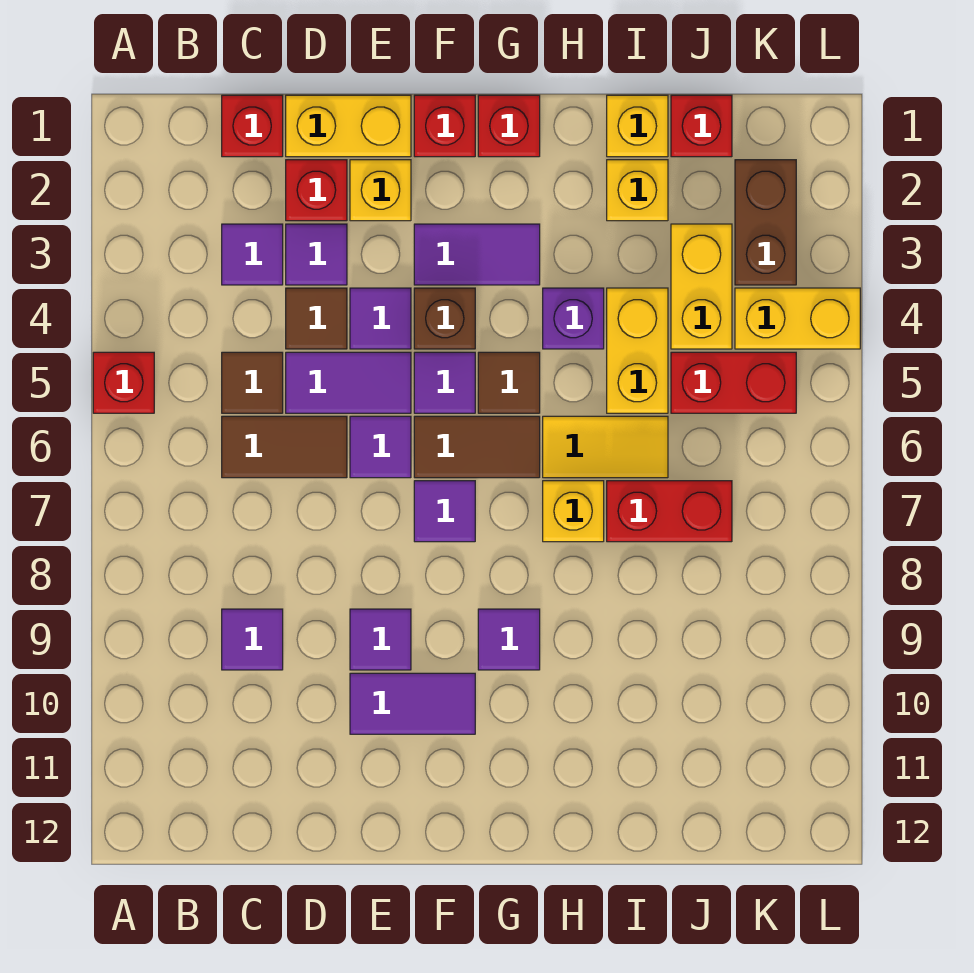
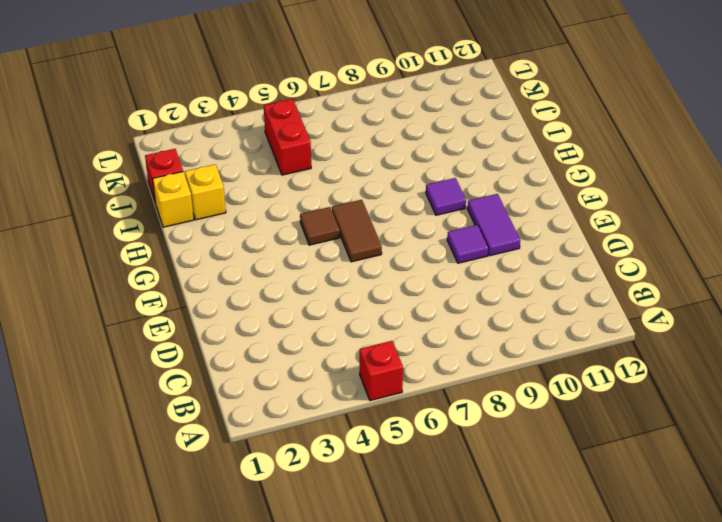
none -> red 1x1 brick [222,95,283,157]
none -> purple 1x1 tile [222,224,283,285]
none -> brown 1x1 tile [222,352,283,413]
none -> brown 1x2 tile [222,416,347,478]

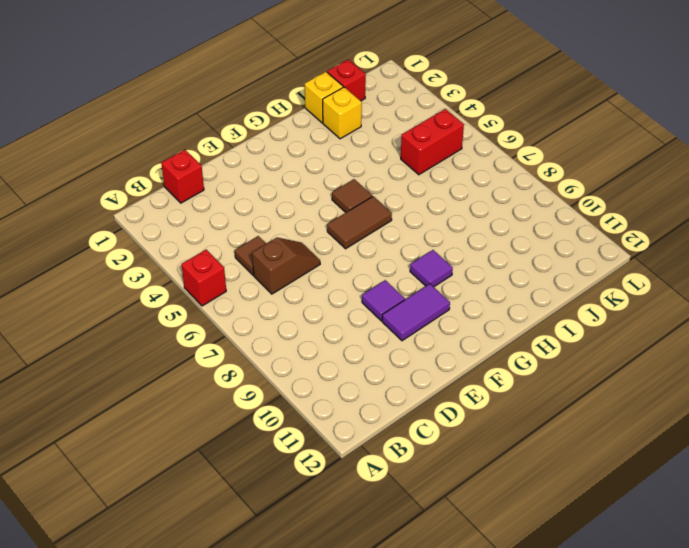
brown 1x2 slope [252,237,320,294] -> brown 1x2 tile [222,416,347,478]
none -> purple 1x1 tile [222,224,283,285]
none -> purple 1x1 tile [222,609,283,670]
none -> yellow 1x2 brick [286,95,411,157]
none -> red 1x1 brick [286,160,347,221]

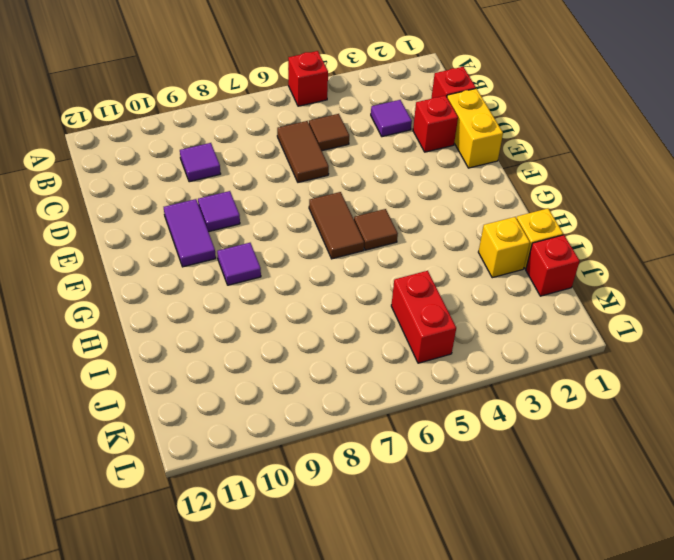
none -> purple 1x1 tile [286,224,347,285]
none -> brown 1x1 tile [286,288,347,349]
none -> purple 1x2 tile [286,352,411,413]
none -> yellow 1x1 brick [350,160,411,221]

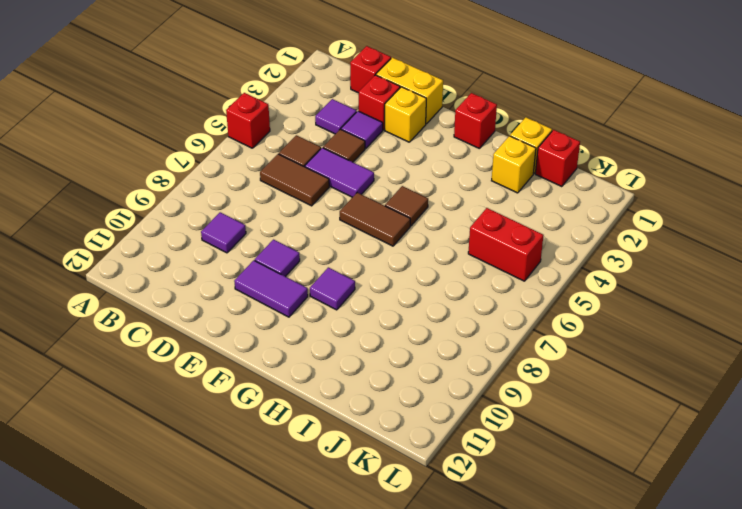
none -> purple 1x1 tile [350,288,411,349]
none -> purple 1x1 tile [350,416,411,478]
none -> red 1x1 brick [414,95,475,157]
none -> purple 1x2 tile [414,224,540,285]

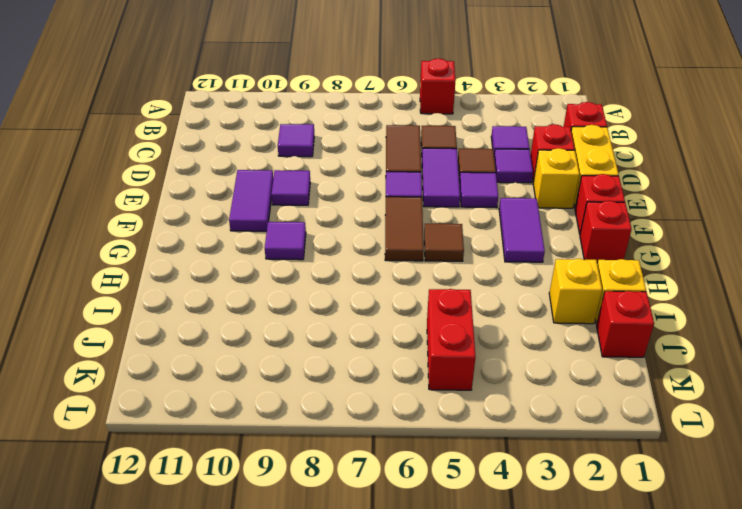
none -> brown 1x1 brick [414,288,475,349]
none -> purple 1x1 tile [414,352,475,413]
none -> purple 1x1 tile [414,481,475,542]
none -> purple 1x1 brick [543,288,604,349]

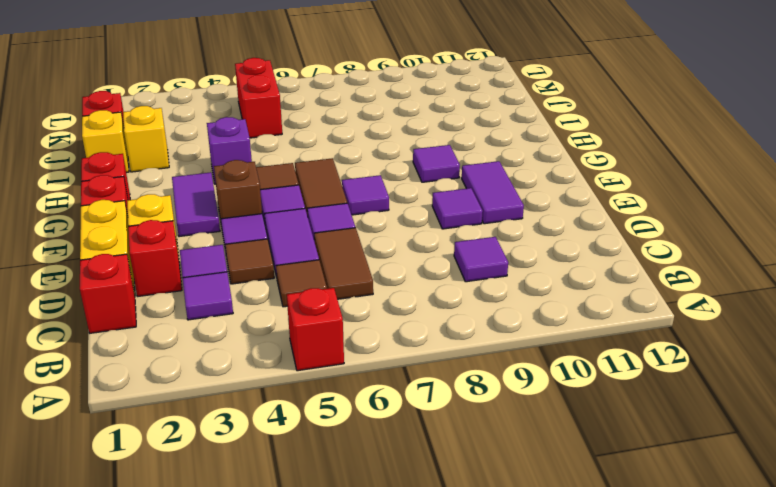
none -> yellow 1x2 tile [543,416,668,478]
none -> yellow 1x1 brick [543,481,604,542]
none -> yellow 1x2 brick [607,288,668,413]
none -> red 1x2 brick [607,481,732,542]

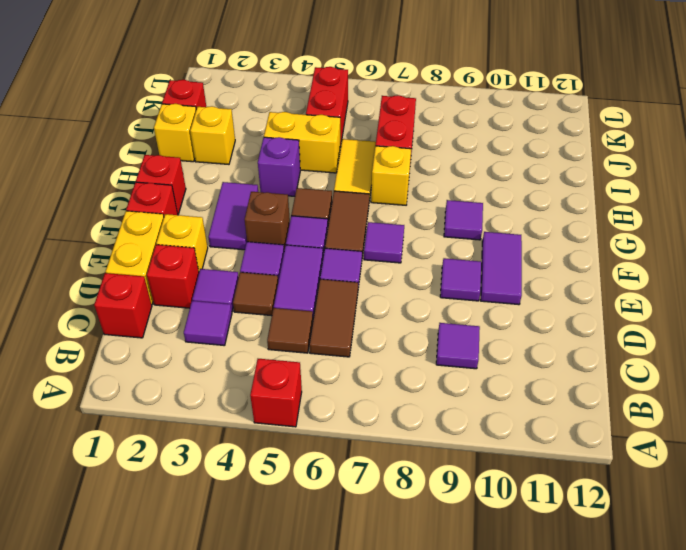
none -> yellow 1x2 brick [671,224,732,349]
none -> brown 1x2 brick [735,160,796,285]
none -> yellow 1x2 brick [735,288,860,349]

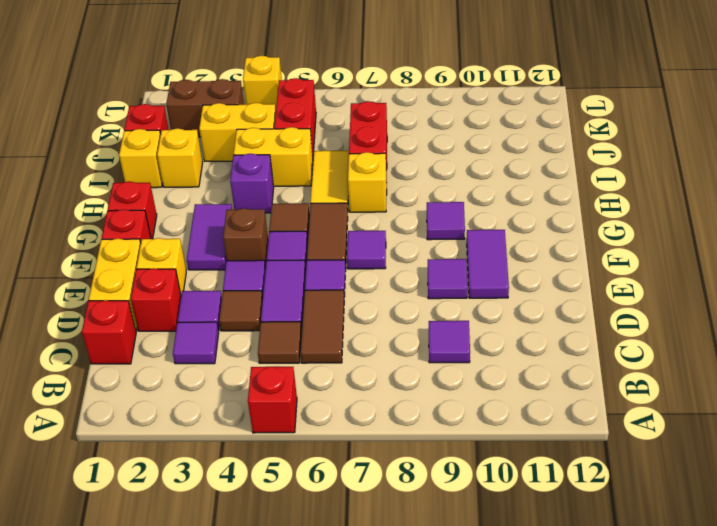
yellow 1x1 brick [243,56,282,109] -> yellow 1x2 brick [735,288,860,349]

